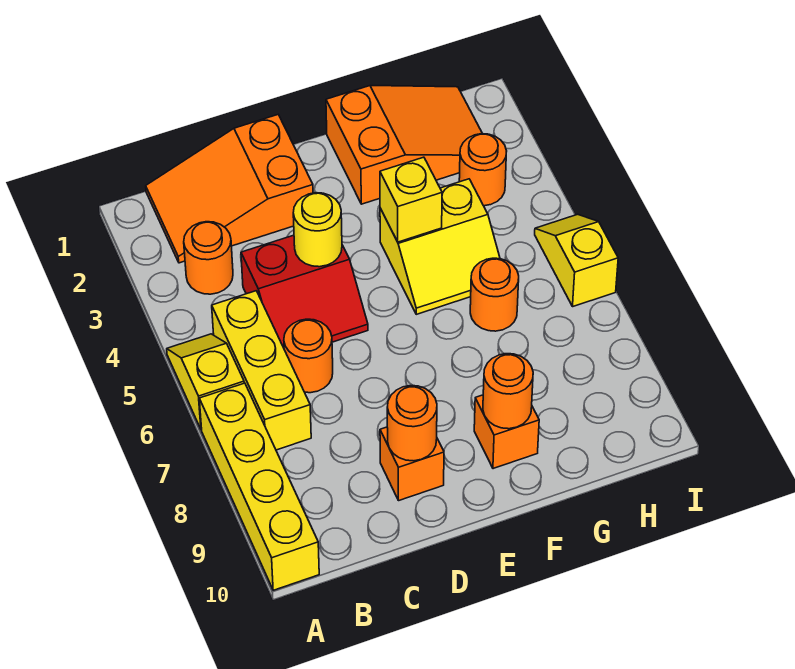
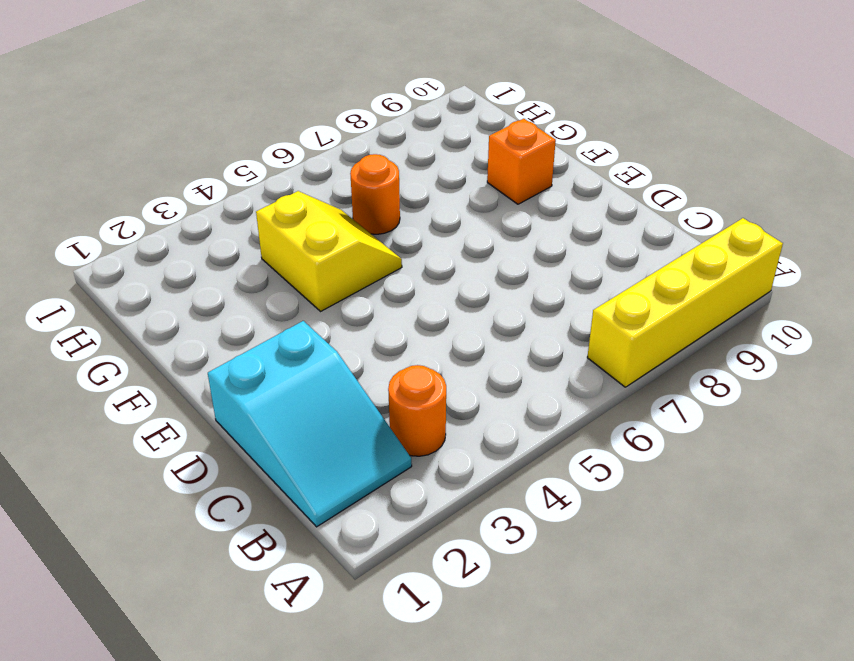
cyan 2x3 slope [208,321,412,527] -> orange 2x3 slope [146,115,313,263]
none -> yellow 1x2 slope [167,334,244,430]
none -> yellow 1x3 brick [212,291,311,450]
none -> red 2x2 slope [241,235,368,348]

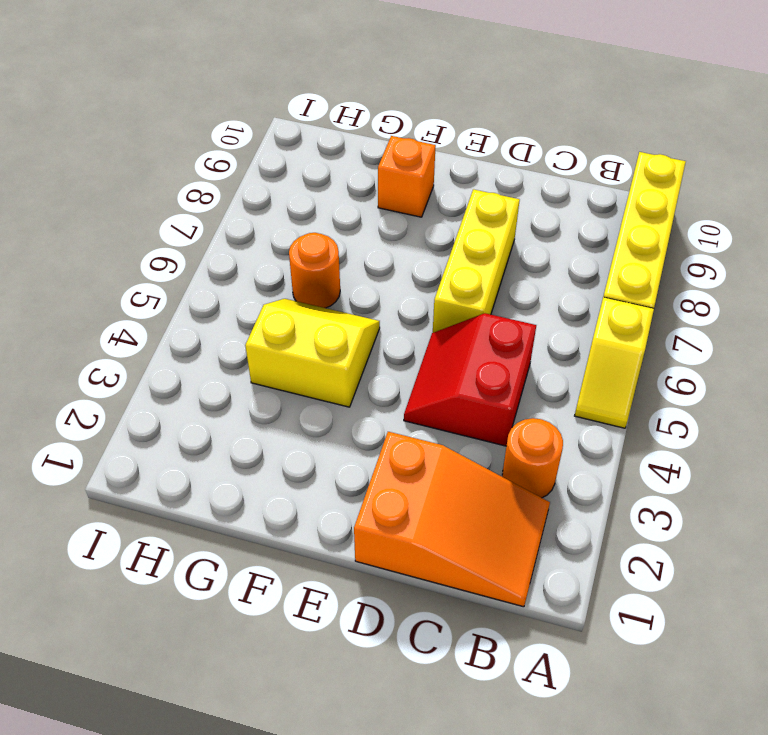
red 2x2 slope [404,313,536,446] -> red 2x2 slope turned to [241,235,368,348]
yellow 1x3 brick [433,189,520,333] -> yellow 1x3 brick moved to [212,291,311,450]
none -> orange 1x1 round brick [284,319,333,393]
none -> orange 1x1 brick [380,427,444,501]
none -> orange 2x3 slope [326,86,482,204]

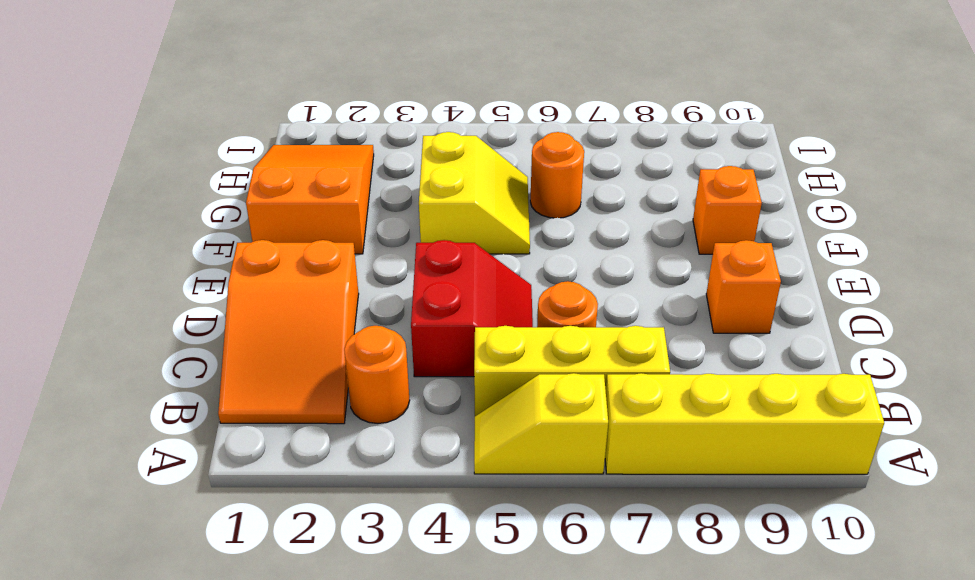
none -> orange 1x1 round brick [459,134,507,206]
none -> yellow 1x2 slope [535,214,618,306]
none -> yellow 1x1 round brick [293,193,342,267]

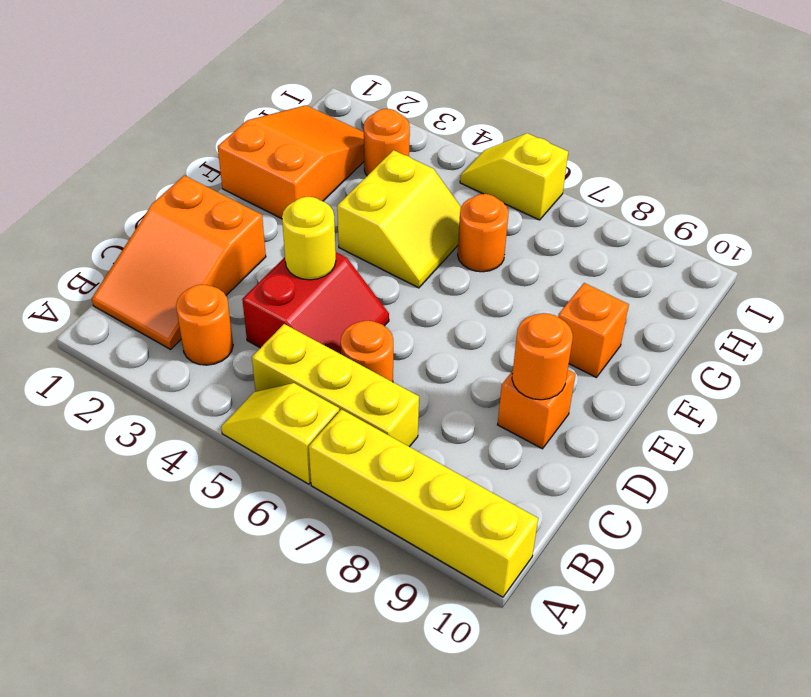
none -> yellow 1x1 brick [380,157,442,242]
none -> orange 1x1 round brick [483,354,533,429]

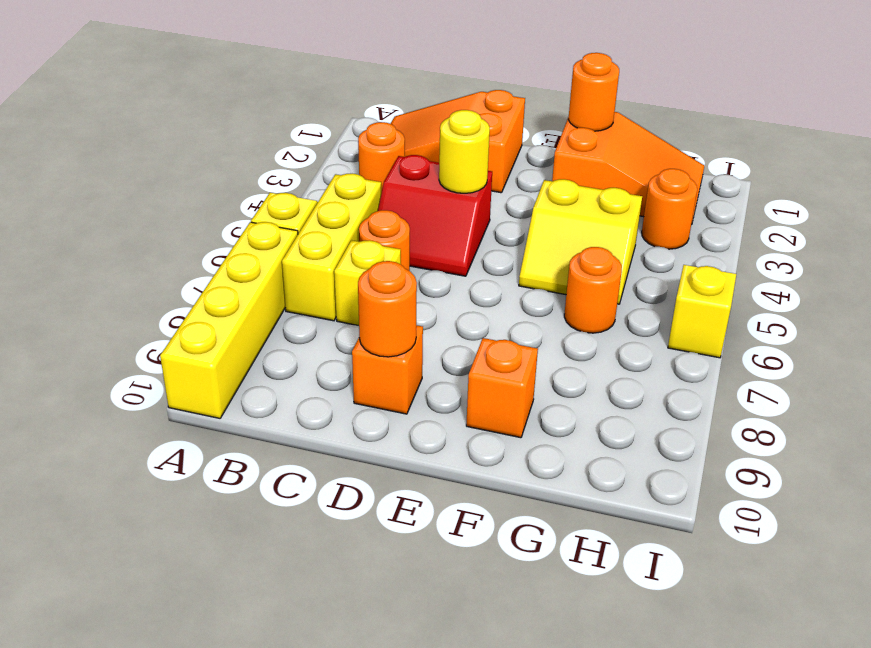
yellow 1x1 brick [334,240,401,326] -> yellow 1x1 brick moved to [380,157,442,242]
orange 1x1 round brick [568,53,619,131] -> orange 1x1 round brick moved to [483,354,533,429]

